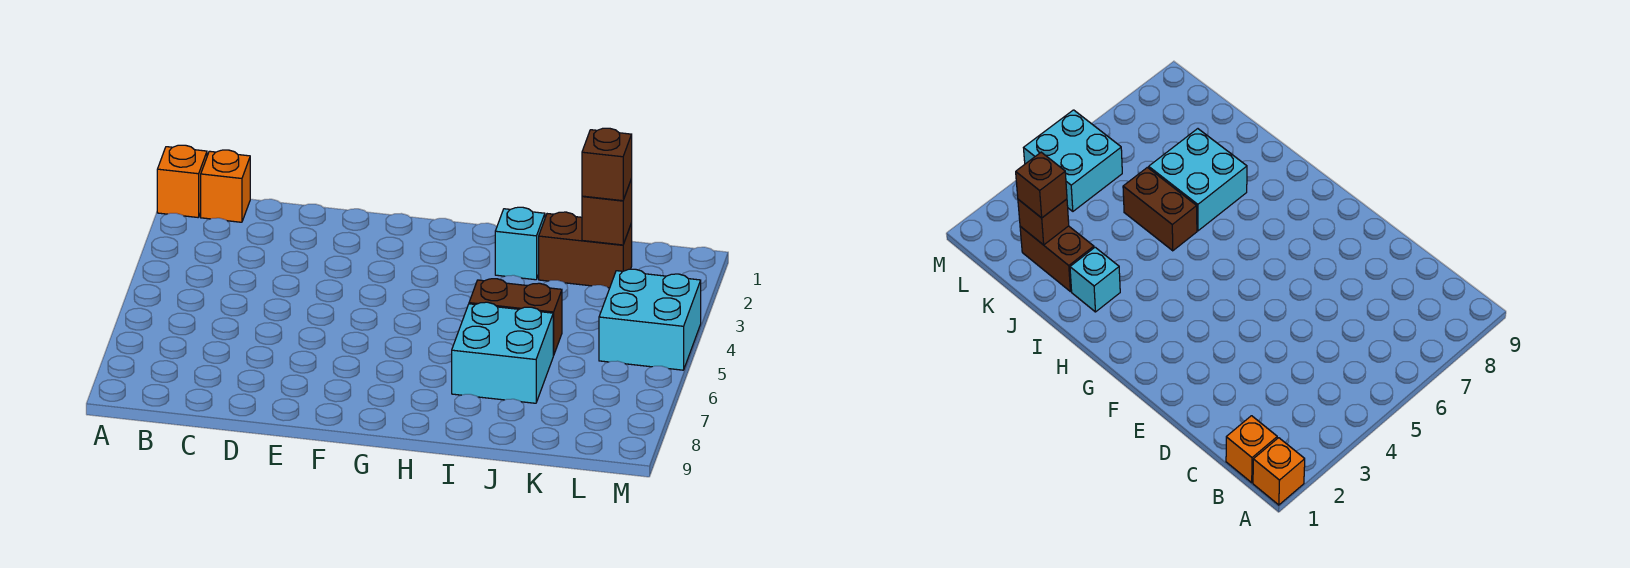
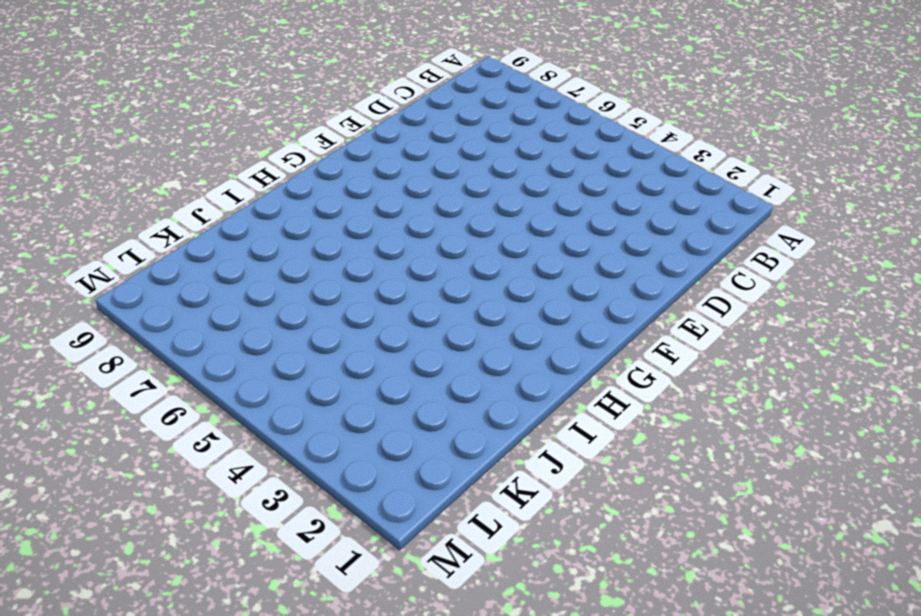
none -> orange 1x1 brick [157,145,207,218]
none -> orange 1x1 brick [201,150,250,222]

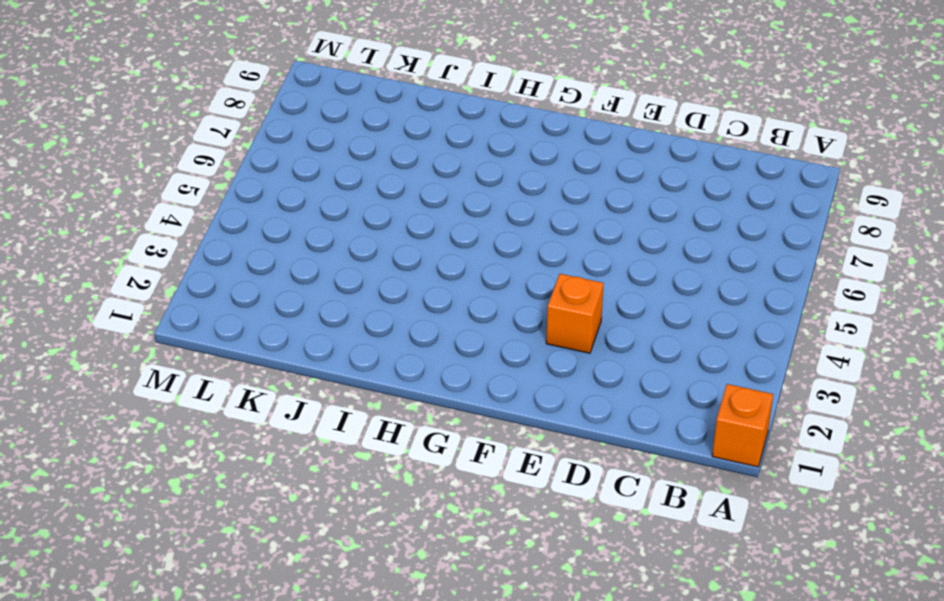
orange 1x1 brick [546,274,604,353] -> orange 1x1 brick moved to [201,150,250,222]
none -> cyan 1x1 brick [495,207,545,280]
none -> brown 1x2 brick [469,279,562,356]

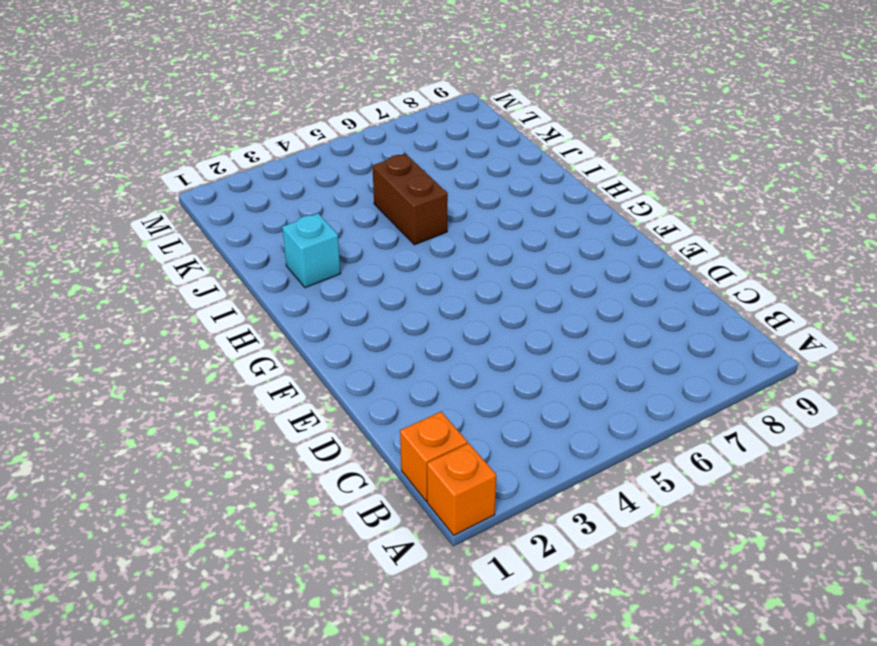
none -> cyan 2x2 brick [452,302,553,403]
none -> brown 1x2 brick [539,212,632,288]

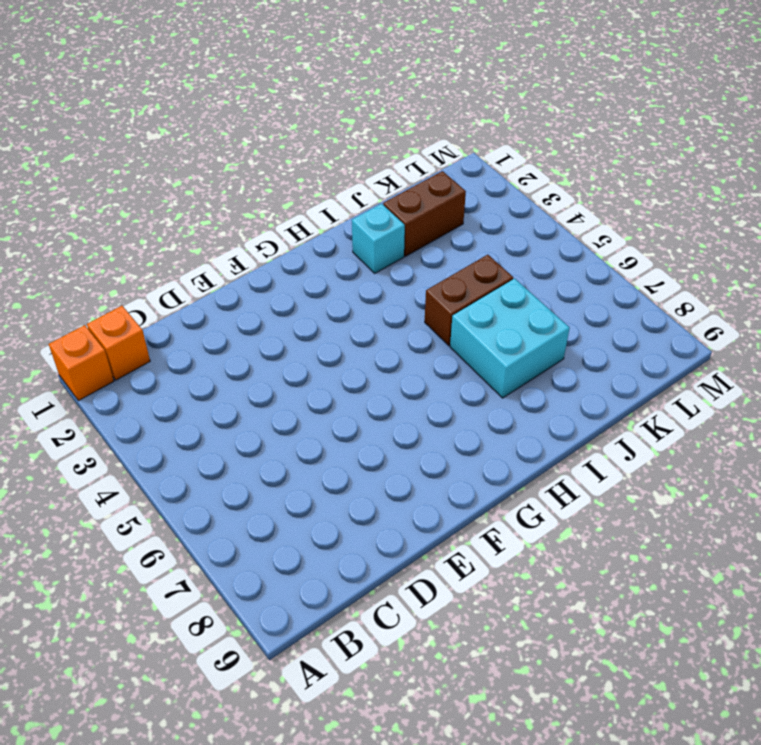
none -> cyan 2x2 brick [599,269,701,370]
none -> brown 1x1 brick [582,179,632,245]

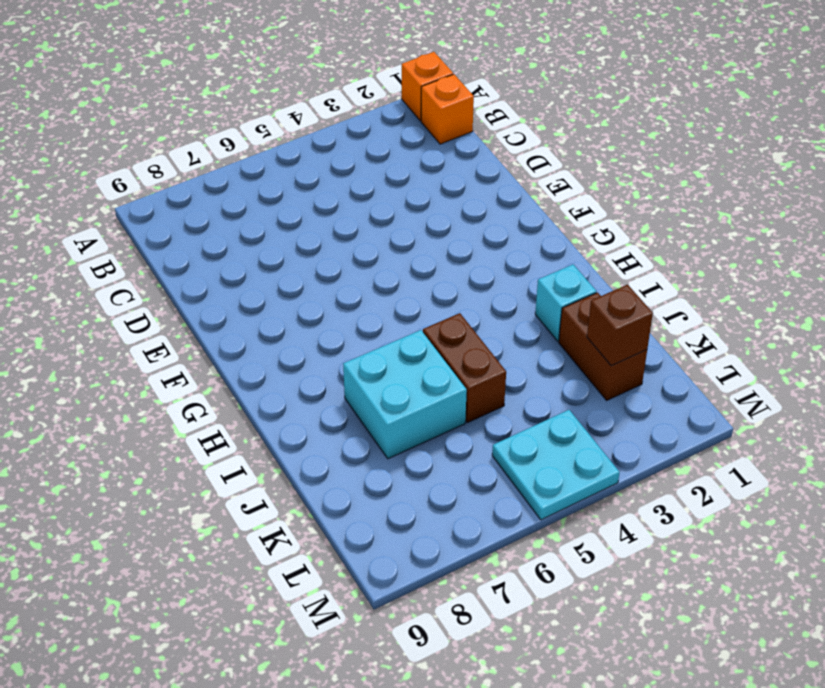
cyan 2x2 plate [492,410,620,520] -> cyan 2x2 brick [599,269,701,370]
none -> brown 1x1 brick [582,128,632,201]

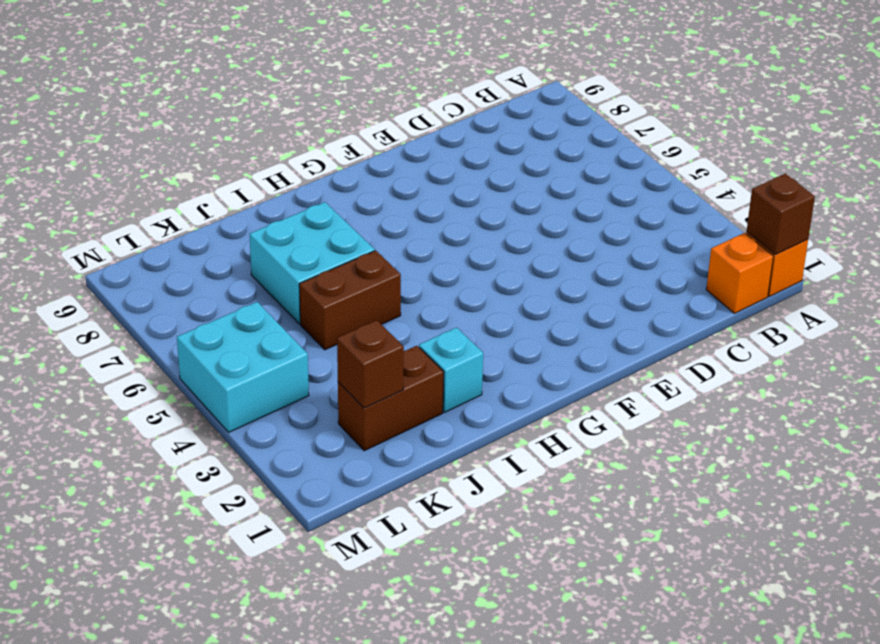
brown 1x1 brick [747,174,815,255] -> brown 1x1 brick moved to [582,128,632,201]

